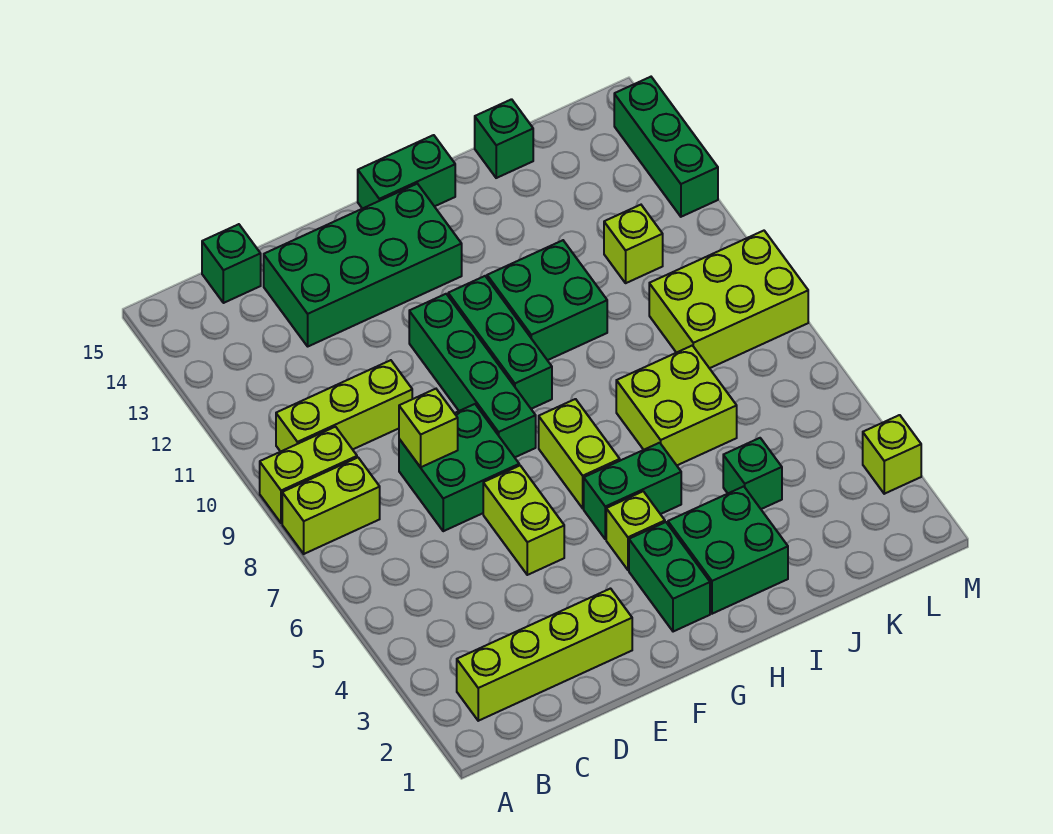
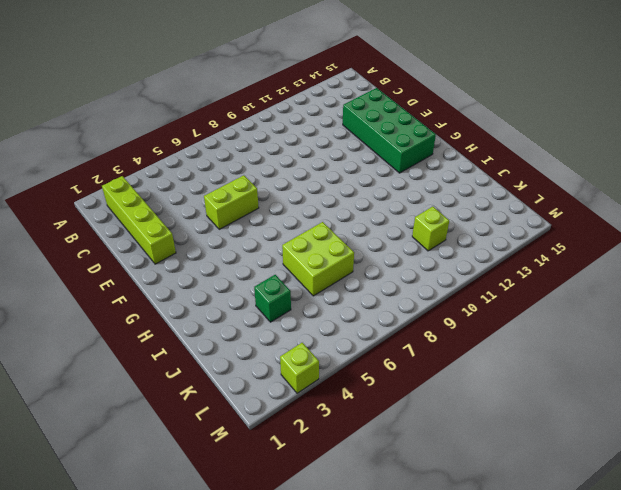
none -> lime 1x2 brick [282,458,380,554]
none -> lime 1x2 brick [260,427,357,523]
none -> lime 1x3 brick [276,360,412,452]

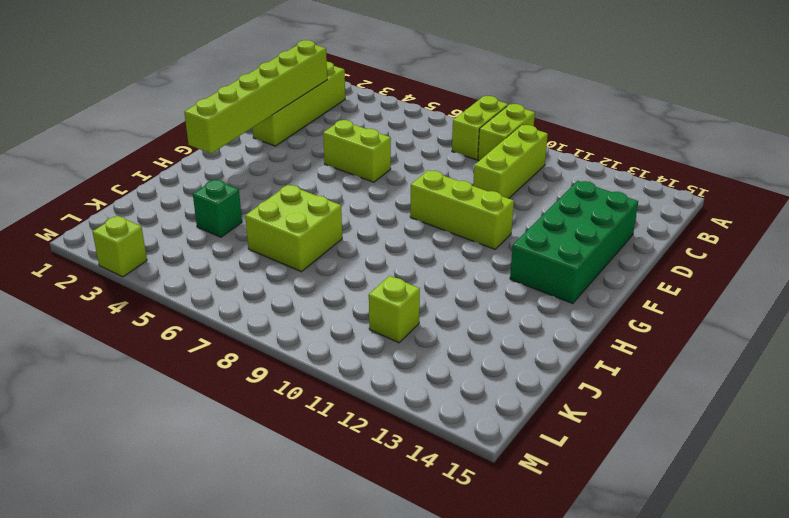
lime 1x6 brick [184,40,327,154] -> none
lime 1x3 brick [410,170,514,249] -> green 1x4 brick [409,294,536,457]
none -> green 1x1 brick [202,224,261,303]
none -> green 2x2 brick [399,404,519,531]
none -> green 1x2 brick [629,522,710,632]

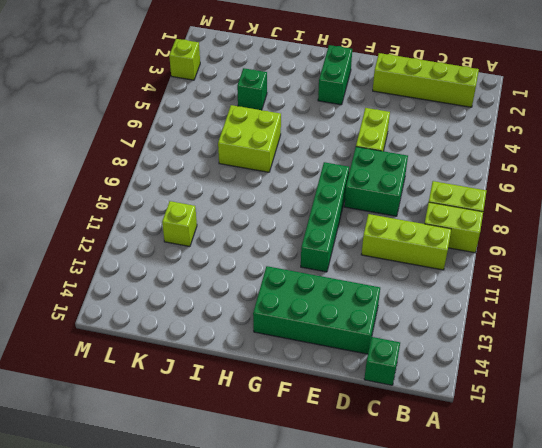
none -> lime 1x1 brick [606,491,665,570]
none -> green 1x2 brick [584,443,681,539]
none -> lime 1x2 brick [539,399,620,508]

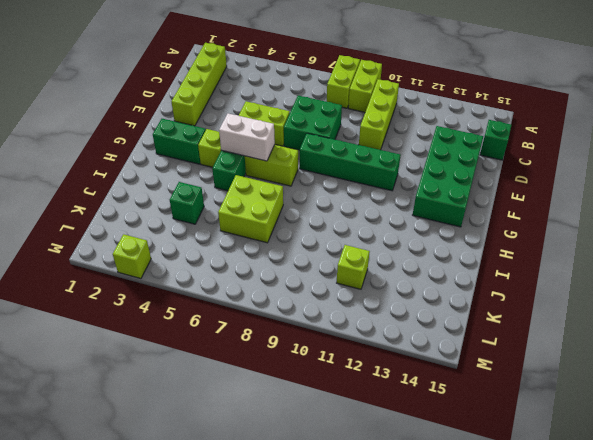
white 1x2 brick [219,113,275,161] -> none
none -> green 1x3 brick [448,276,552,409]
none -> green 1x2 brick [358,135,455,209]
none -> green 2x2 brick [668,486,788,614]

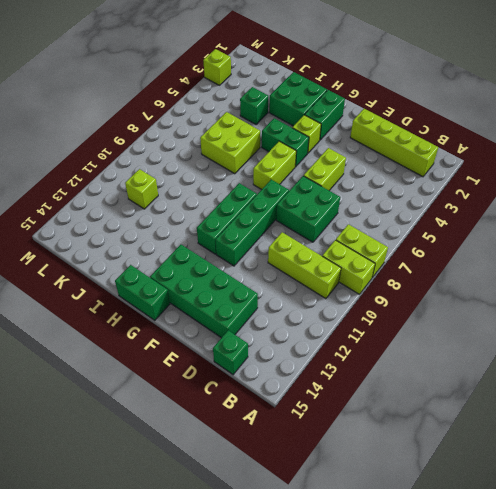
none -> green 2x2 brick [487,240,607,360]
none -> green 1x1 brick [475,99,533,178]
none -> lime 2x3 brick [649,231,808,368]

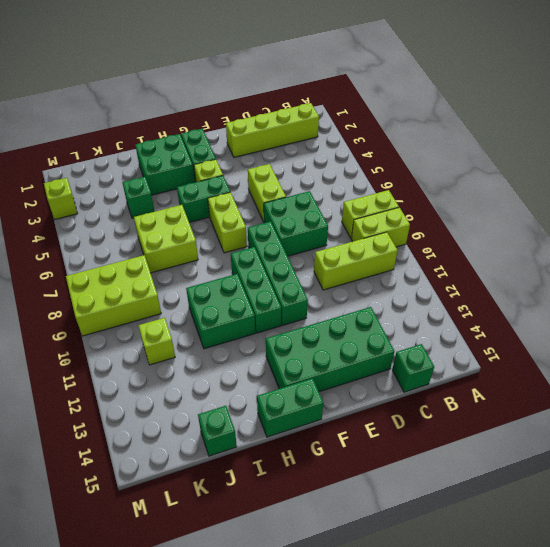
none -> green 1x3 brick [614,77,718,217]
none -> lime 1x1 brick [399,389,458,467]

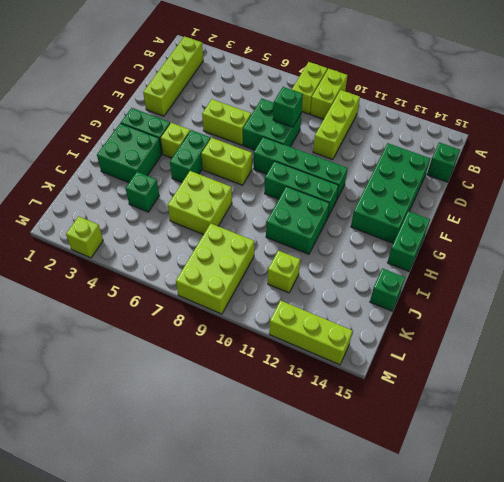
green 1x1 brick [273,87,303,127] -> lime 1x1 brick [399,389,458,467]
lime 1x3 brick [269,301,352,365] -> green 1x3 brick [614,77,718,217]

